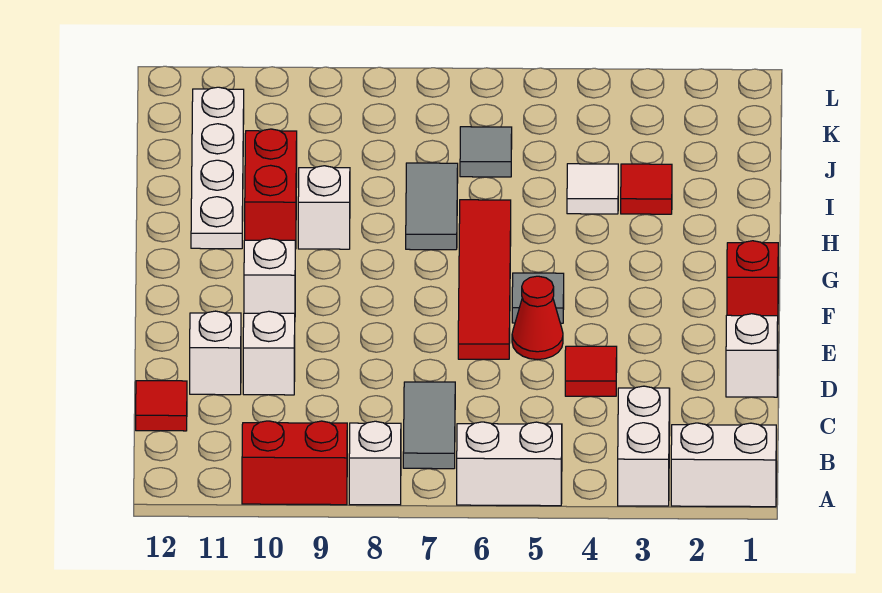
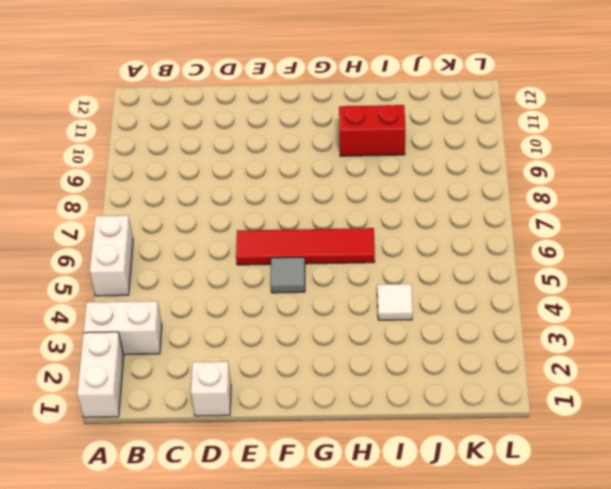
none -> white 1x1 brick [349,421,401,505]
none -> red 1x2 brick [242,421,347,505]
none -> grey 1x2 tile [403,382,455,469]

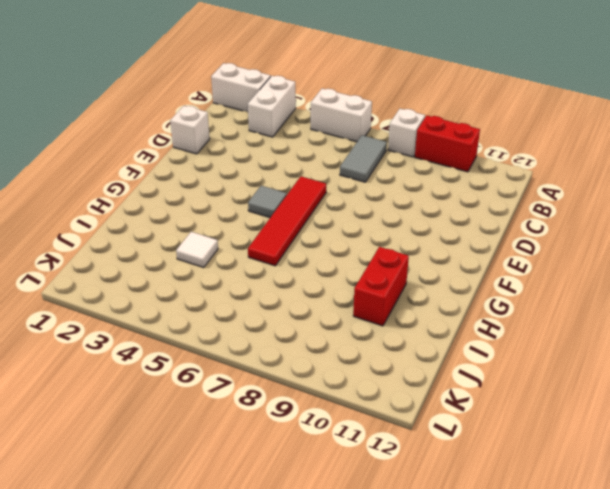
none -> red 1x1 tile [136,381,187,431]
none -> red 1x1 tile [565,346,617,396]
none -> white 1x1 brick [243,311,295,395]

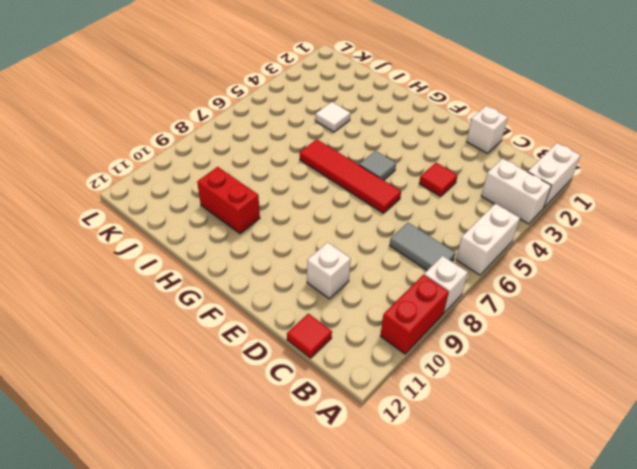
none -> white 1x1 brick [190,311,241,395]
none -> red 1x1 cone [512,276,563,360]
none -> red 1x1 brick [727,241,778,316]

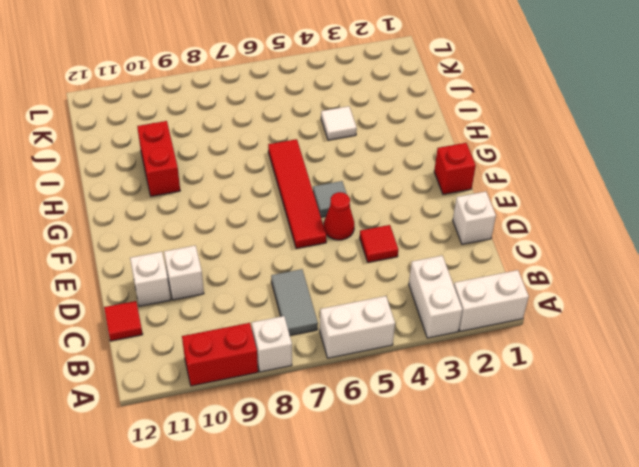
none -> white 1x1 brick [244,238,295,314]
none -> grey 1x2 tile [406,163,458,250]
none -> white 1x1 brick [298,166,350,249]

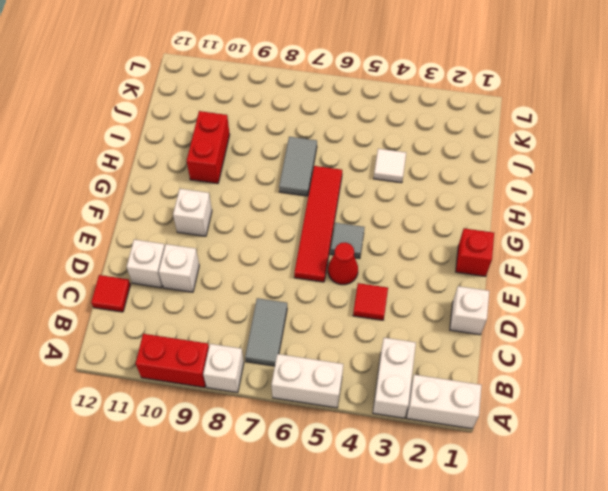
none -> white 1x1 brick [298,166,350,249]
none -> white 1x4 plate [191,87,244,249]
none -> red 1x1 tile [621,164,672,214]

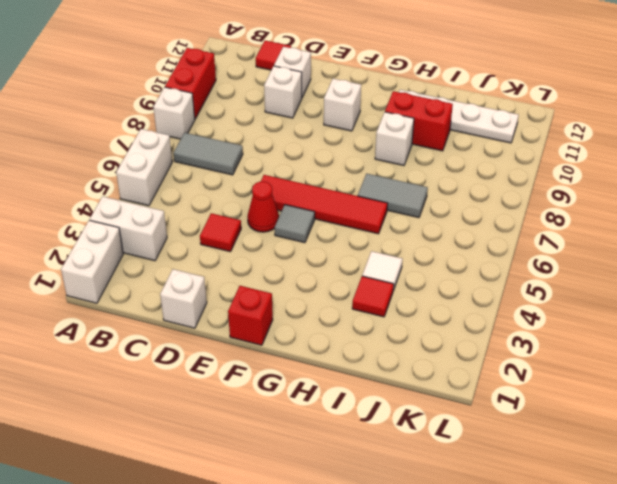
none -> grey 1x1 tile [460,127,512,177]

